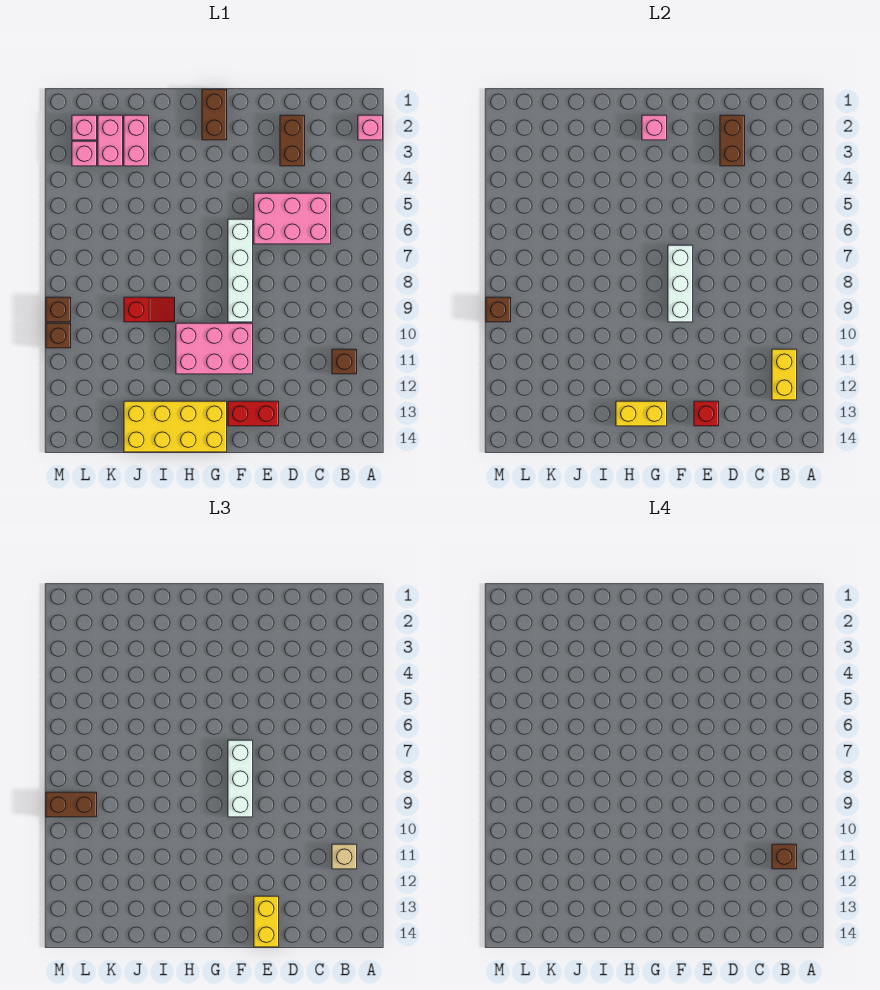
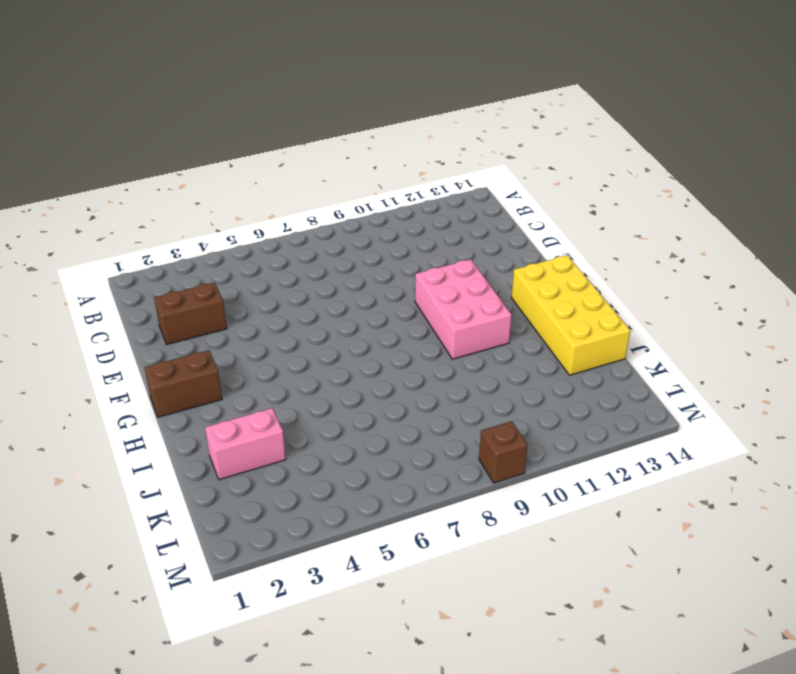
none -> pink 1x1 brick [358,115,383,140]
none -> brown 1x1 brick [332,349,357,374]
none -> pink 2x3 brick [254,193,331,244]

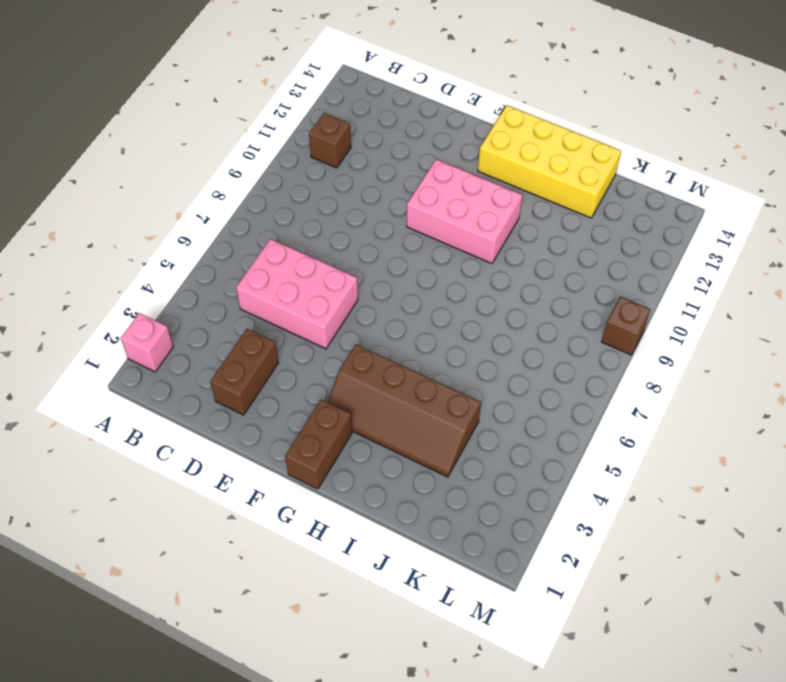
brown 2x4 slope [328,345,481,477] -> pink 1x2 brick [124,115,149,166]
none -> red 1x2 brick [228,401,279,426]
none -> white 1x4 brick [228,219,253,322]
none -> red 1x2 slope [124,297,175,322]

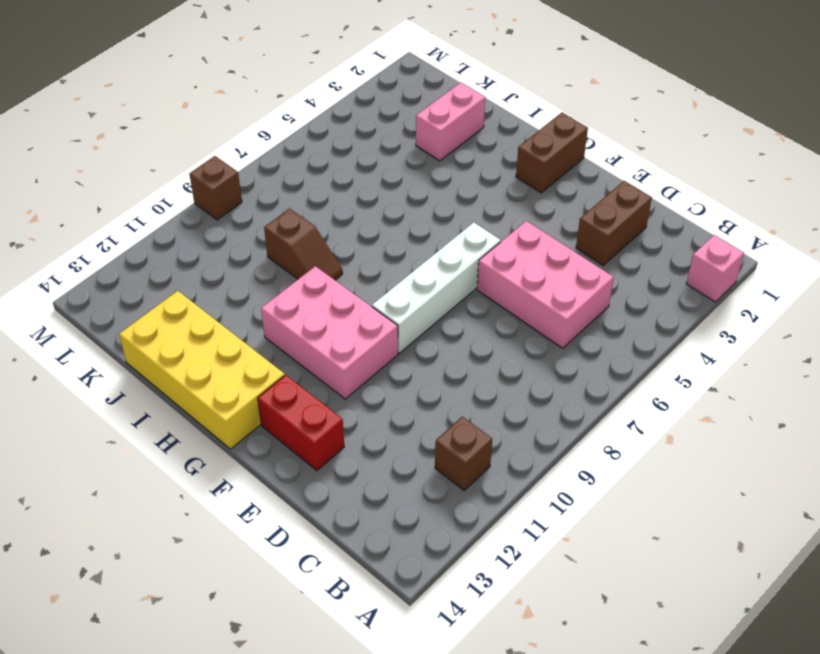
brown 1x2 slope [264,208,343,280] -> red 1x2 slope [124,297,175,322]
none -> pink 1x2 brick [98,115,123,166]
none -> pink 1x1 brick [72,115,97,140]
none -> pink 1x1 brick [72,141,97,166]

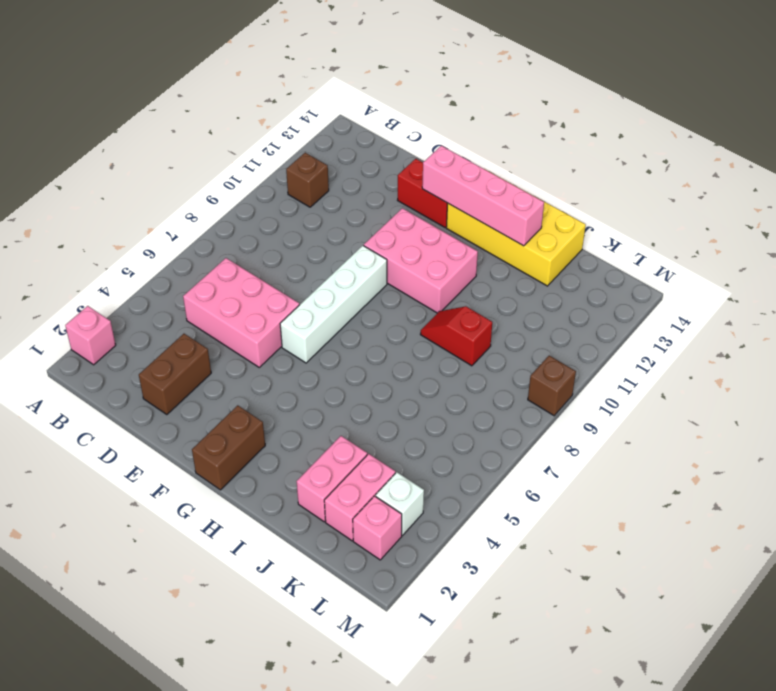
pink 1x4 brick [422,146,544,246] -> yellow 1x2 brick [616,401,667,426]
white 1x1 brick [376,472,424,535] -> pink 1x1 brick [72,141,97,166]
none -> brown 1x1 brick [46,323,71,348]
none -> yellow 1x2 brick [772,349,797,400]
none -> brown 1x2 brick [720,115,745,166]

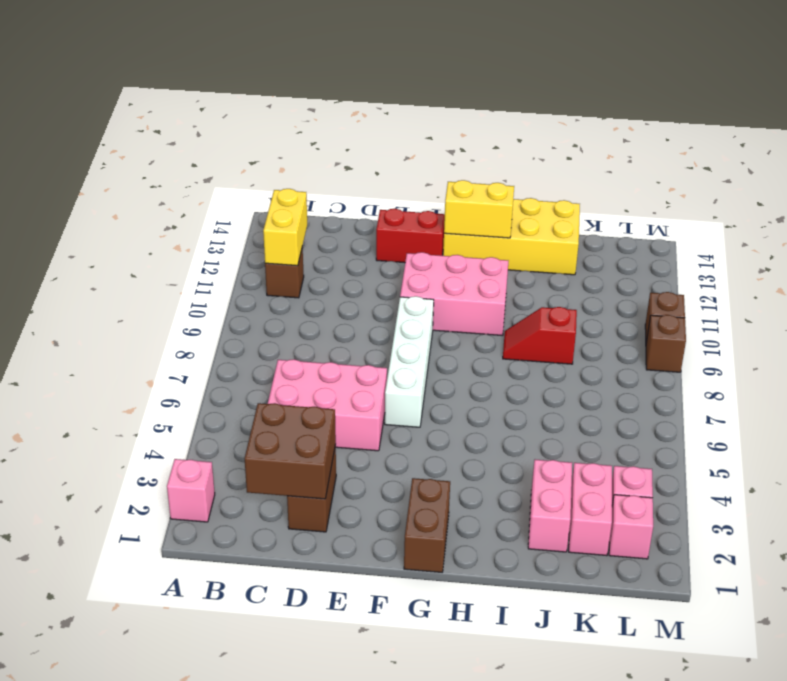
brown 2x2 brick [245,403,336,499] -> brown 1x2 brick [720,115,745,166]
none -> red 1x1 brick [694,401,719,426]
none -> white 1x3 brick [668,245,693,322]
none -> pink 1x1 brick [642,115,667,140]

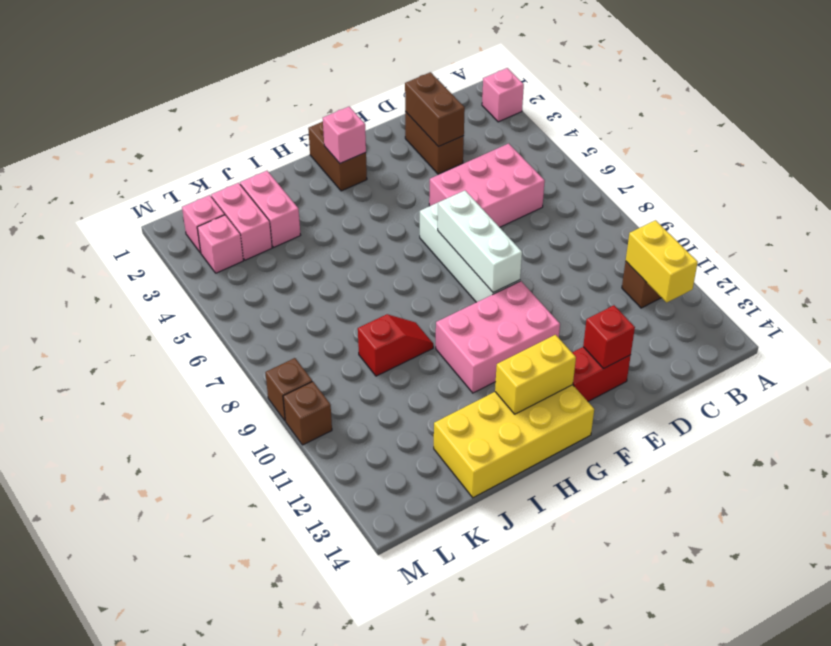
none -> brown 1x1 brick [486,297,511,322]
none -> tan 1x1 brick [332,844,357,869]
none -> yellow 1x2 brick [254,896,279,947]

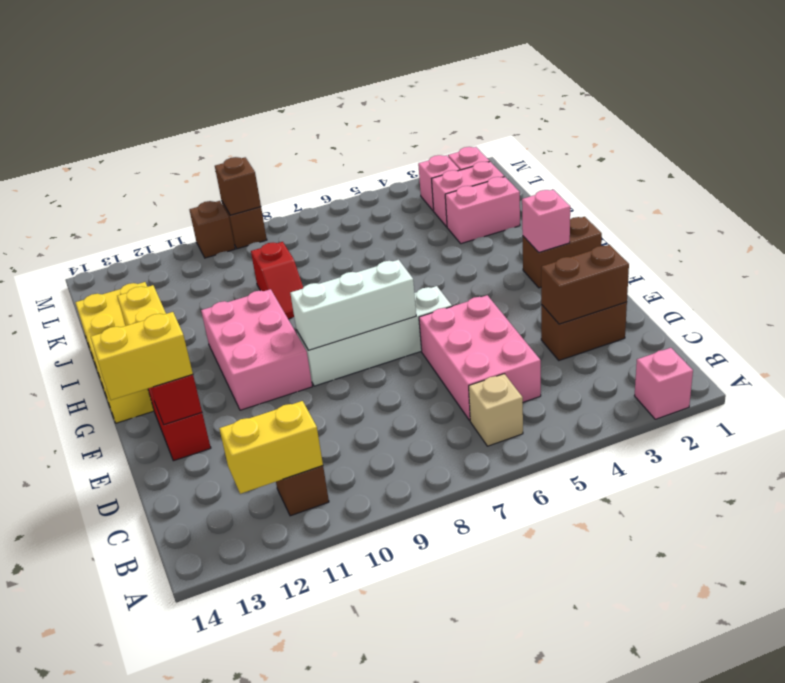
tan 1x1 brick [469,374,523,446] -> tan 1x1 brick moved to [332,844,357,869]
none -> white 1x3 brick [228,740,253,817]
none -> brown 1x2 brick [46,792,97,817]
none -> brown 1x1 brick [772,844,797,869]

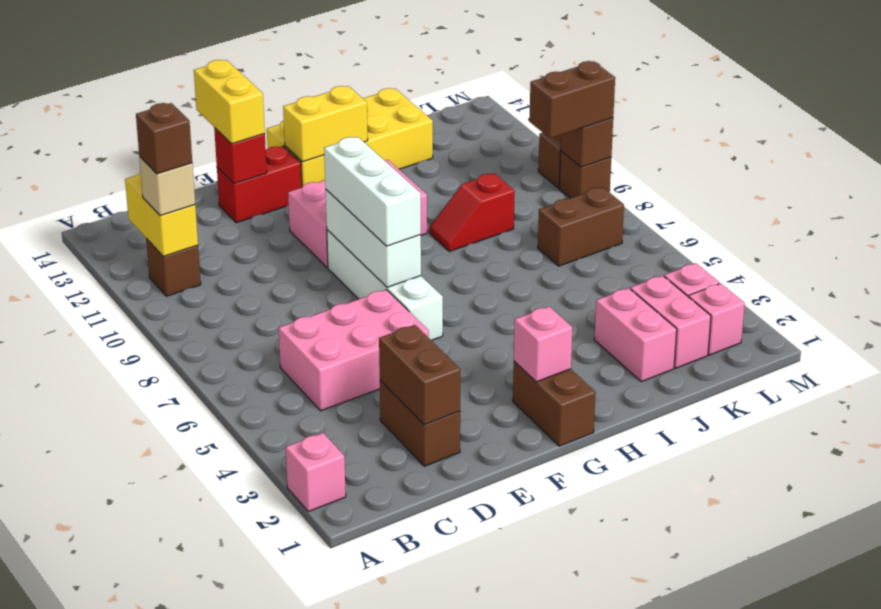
brown 1x2 brick [538,187,624,266] -> none

